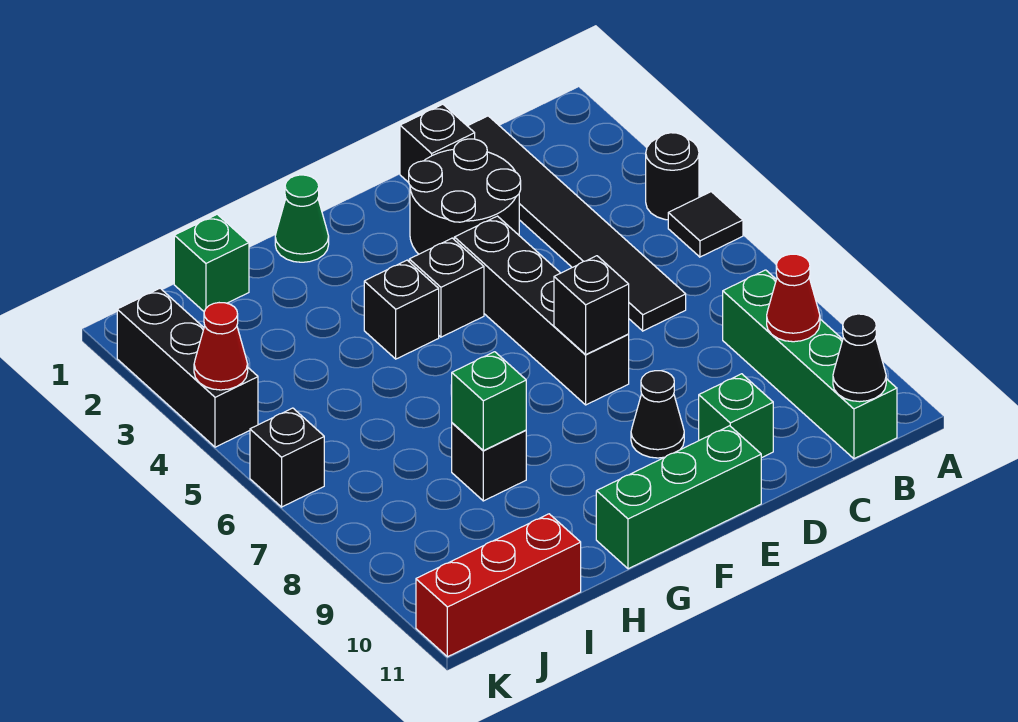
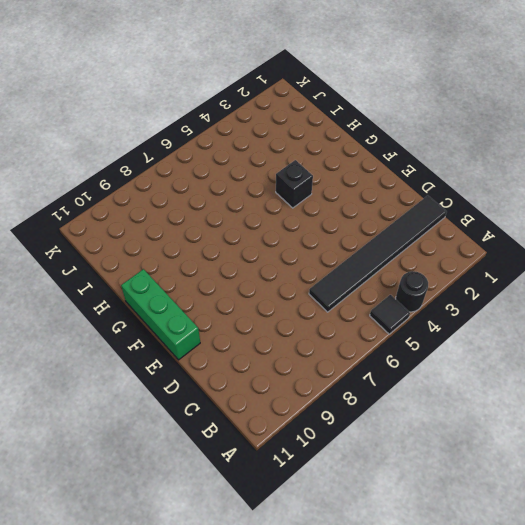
none -> green 1x4 brick [723,270,897,459]
none -> black 1x1 brick [400,104,475,183]
none -> black 2x2 round brick [409,139,521,254]

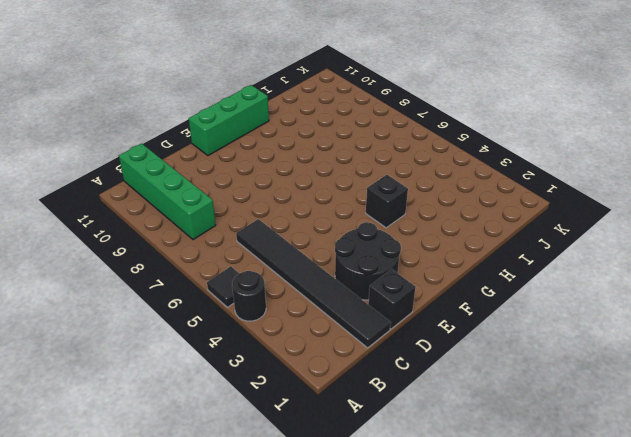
none -> green 1x1 brick [699,374,773,458]
none -> black 1x4 brick [454,216,629,405]
none -> black 1x1 cone [631,371,684,458]

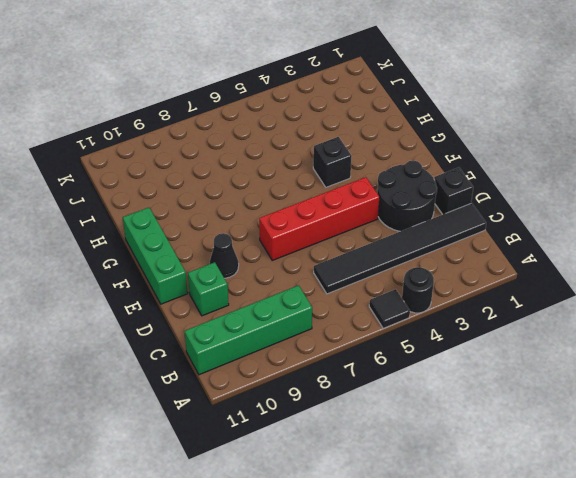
red 1x4 brick [259,177,380,260] -> black 1x4 brick [454,216,629,405]
none -> black 1x1 brick [409,238,484,337]
none -> green 1x1 cone [275,175,329,262]
none -> black 1x1 brick [452,423,526,501]

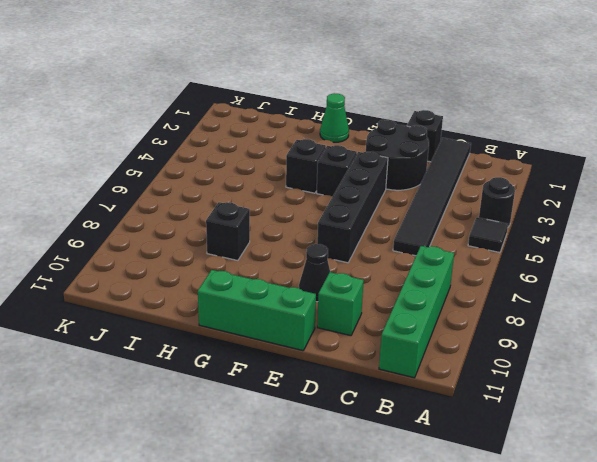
none -> green 1x1 brick [174,214,249,312]
none -> red 1x3 brick [416,514,581,657]
none -> black 1x3 brick [117,288,258,447]

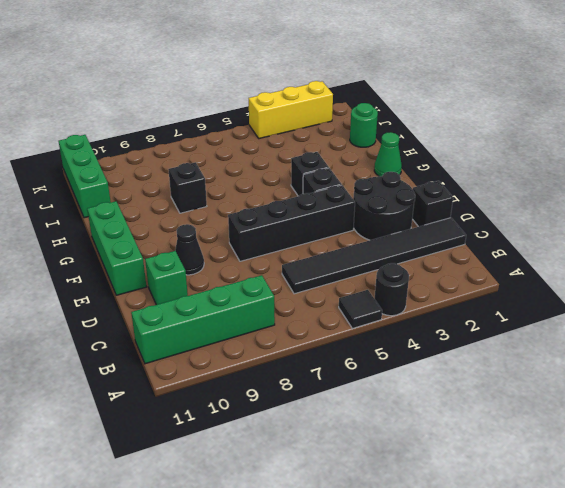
green 1x1 round brick [350,103,378,147] -> green 1x1 brick [174,214,249,312]
green 1x3 brick [59,135,111,218] -> red 1x3 brick [416,514,581,657]
yellow 1x3 brick [249,81,333,139] -> black 1x3 brick [117,288,258,447]
none -> black 1x1 brick [250,408,324,507]
none -> red 1x1 cone [767,254,820,342]
none -> black 1x1 cone [833,314,886,402]

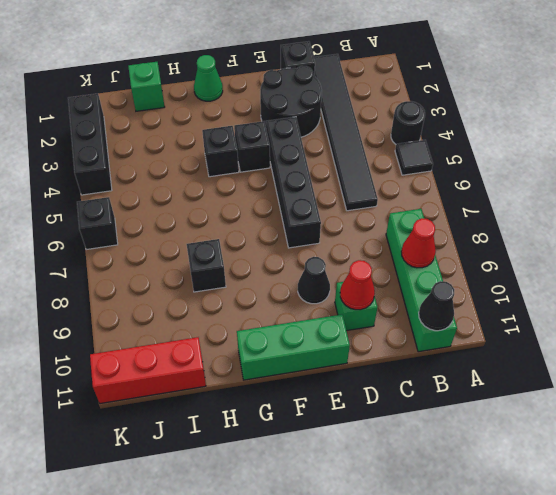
red 1x1 cone [340,260,375,310] -> red 1x1 cone moved to [194,303,248,390]
none -> black 1x1 brick [554,256,629,354]
none -> green 1x1 brick [452,352,526,451]

